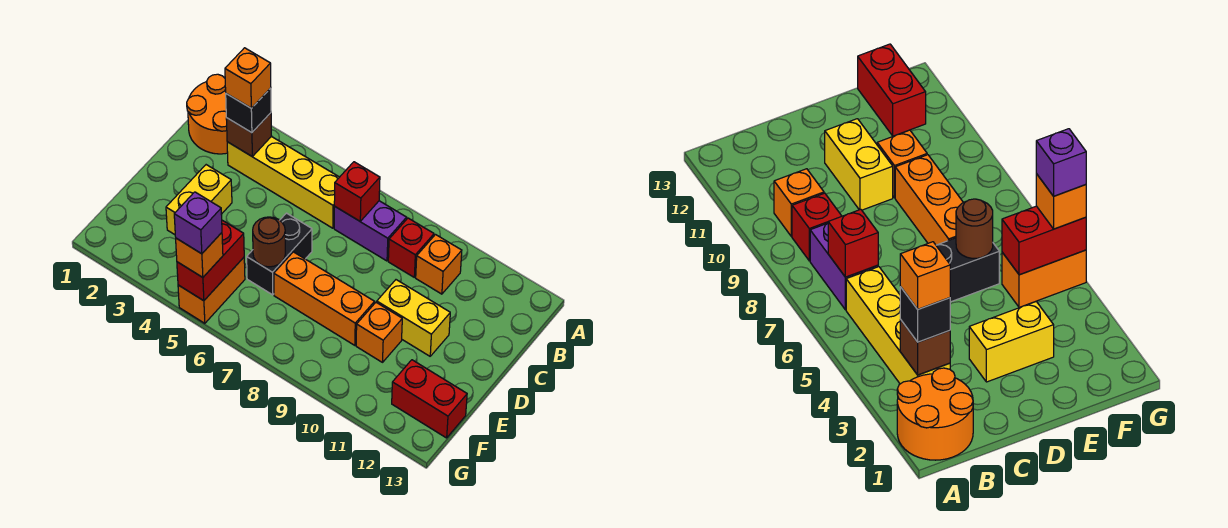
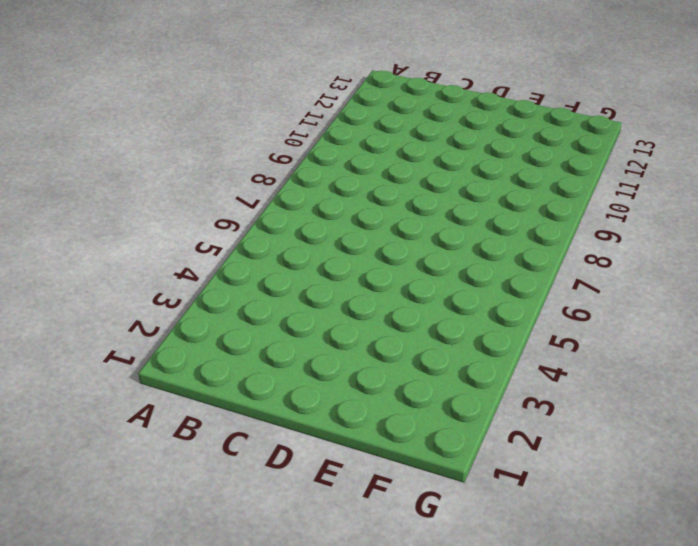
none -> orange 2x2 round brick [187,74,228,154]
none -> yellow 1x4 brick [227,136,339,228]
none -> purple 1x2 brick [334,201,407,261]

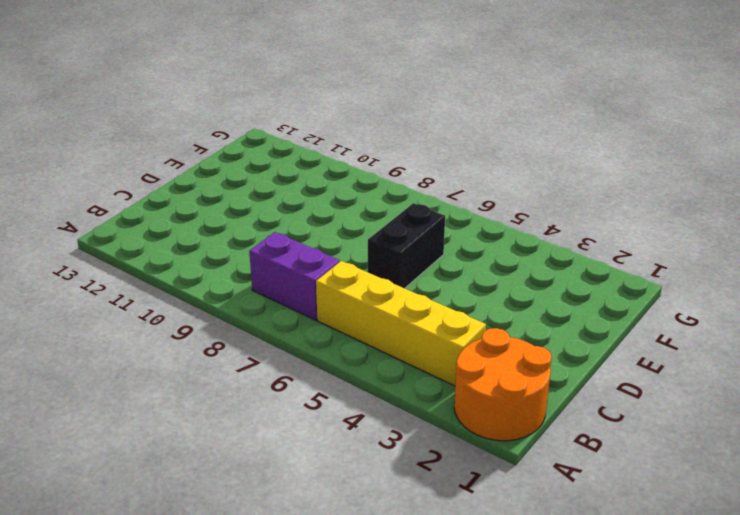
none -> red 1x1 brick [388,218,434,277]
none -> orange 1x1 brick [416,235,462,294]
none -> yellow 1x2 brick [166,165,232,235]

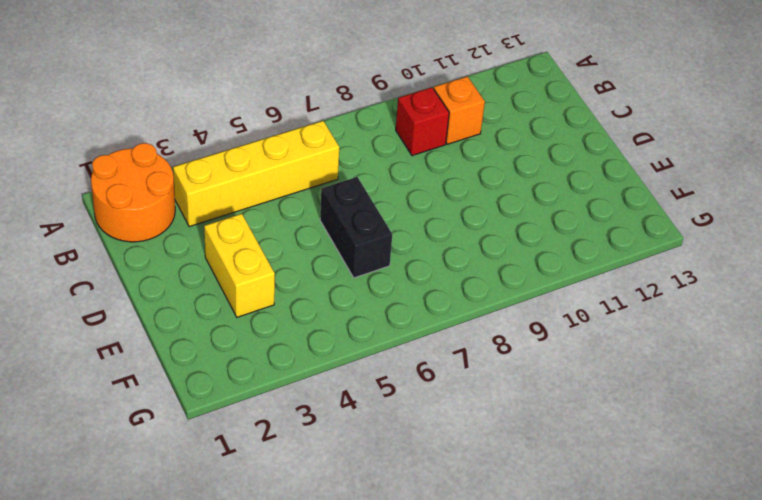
none -> purple 1x2 brick [334,201,407,261]
none -> yellow 1x2 brick [377,280,450,356]
none -> orange 1x3 brick [274,252,374,345]

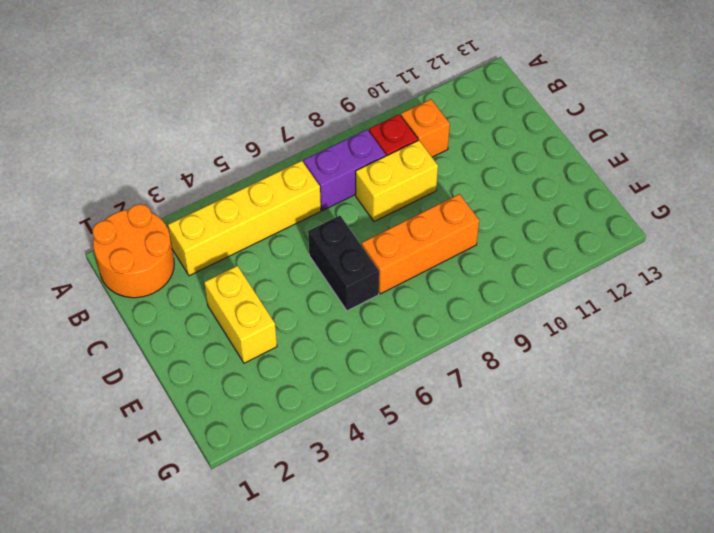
yellow 1x2 brick [356,140,438,222] -> yellow 1x2 brick moved to [377,280,450,356]
none -> orange 1x1 brick [356,302,402,362]
none -> orange 1x2 brick [178,258,245,323]
none -> red 1x2 brick [392,360,467,438]

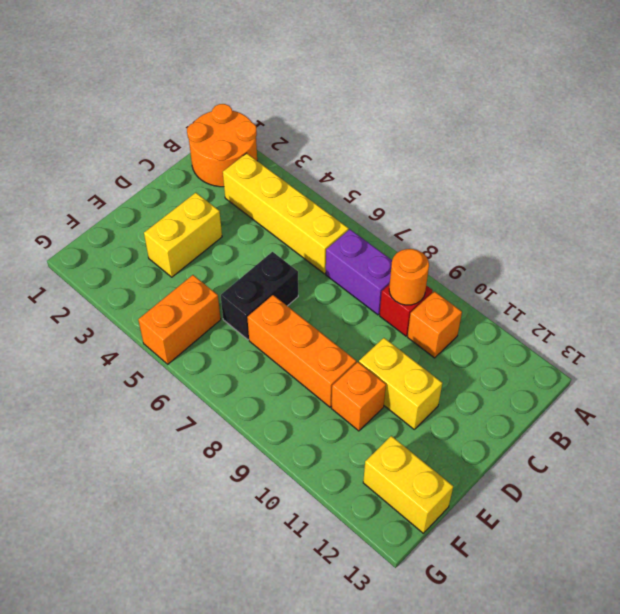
orange 1x1 round brick [389,249,429,305] -> none
yellow 1x2 brick [363,436,453,533] -> red 1x2 brick [392,360,467,438]
none -> brown 1x1 brick [226,113,271,157]
none -> red 1x1 brick [334,162,380,221]
none -> brown 1x1 round brick [253,217,285,267]

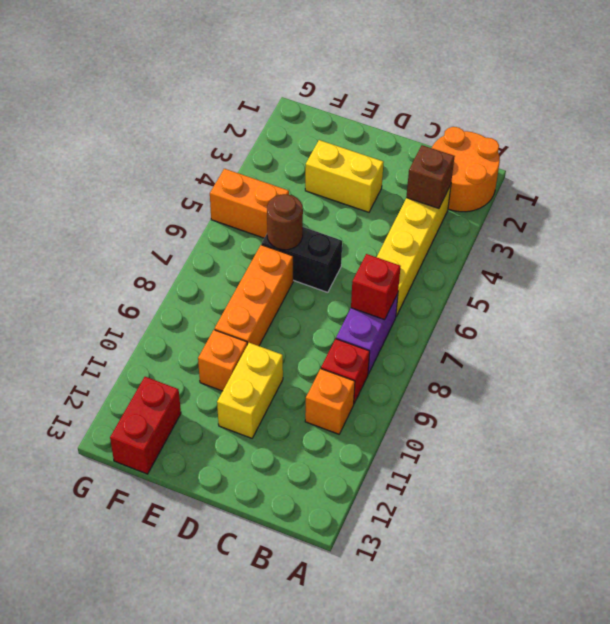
none -> red 1x2 brick [177,220,244,301]
none -> black 1x1 brick [226,88,271,133]
none -> orange 1x1 brick [176,233,223,277]

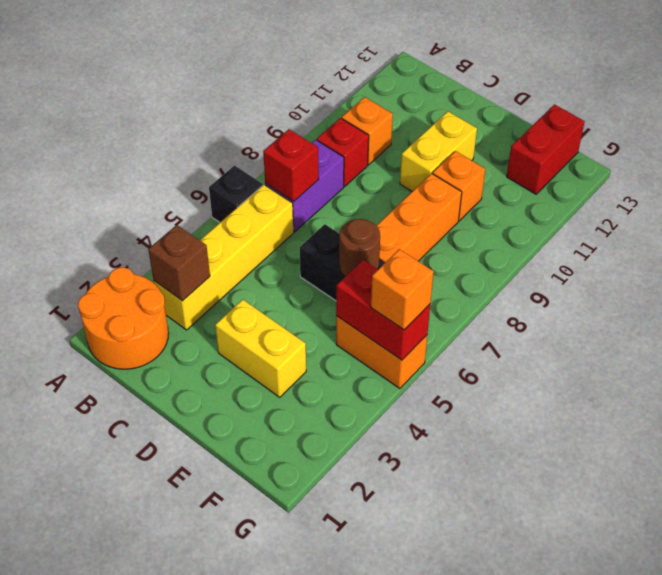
black 1x1 brick [209,166,263,222] -> black 1x1 brick moved to [226,88,271,133]
none -> orange 1x1 brick [225,48,271,108]
none -> purple 1x1 brick [174,192,222,254]

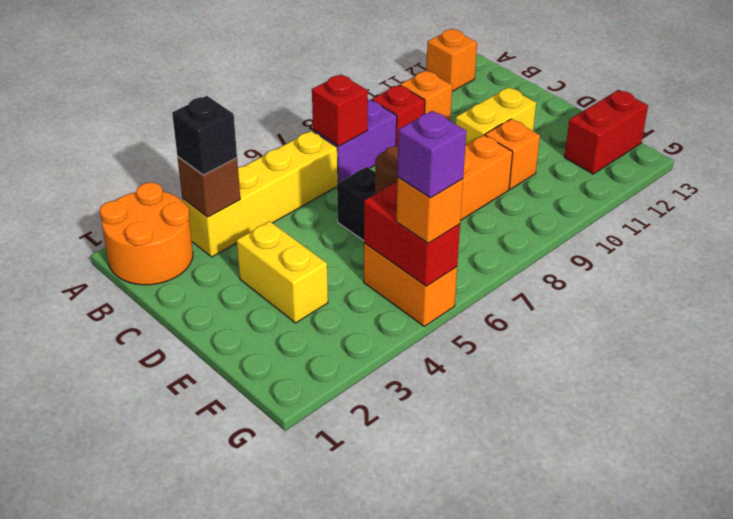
orange 1x1 brick [426,29,477,91] -> orange 1x1 brick moved to [225,48,271,108]

